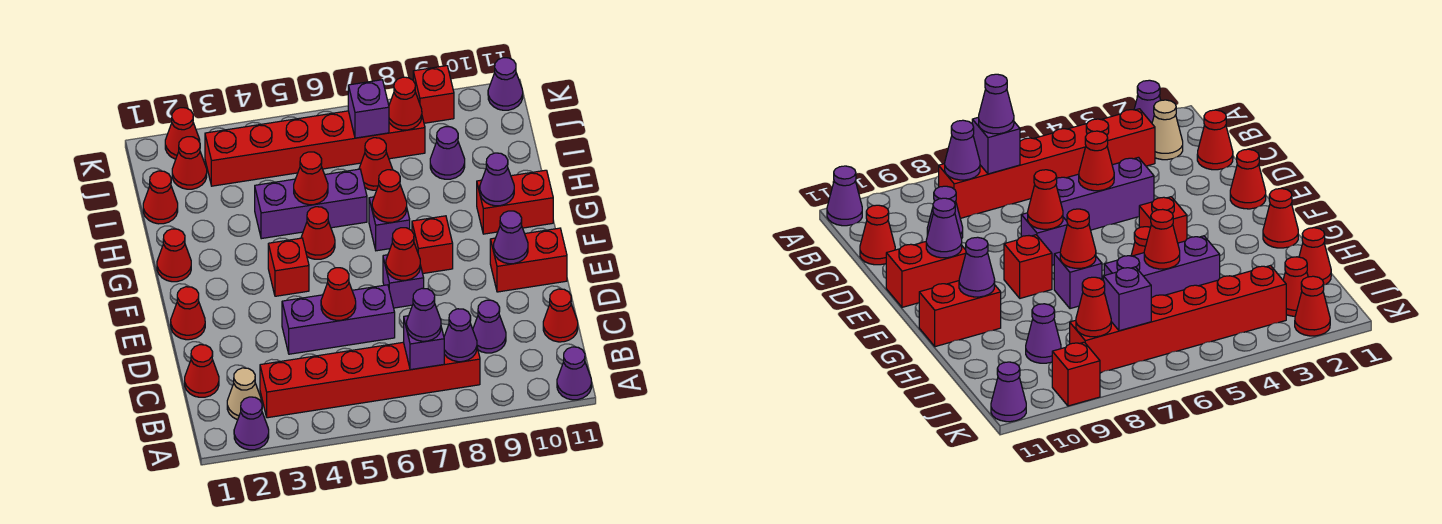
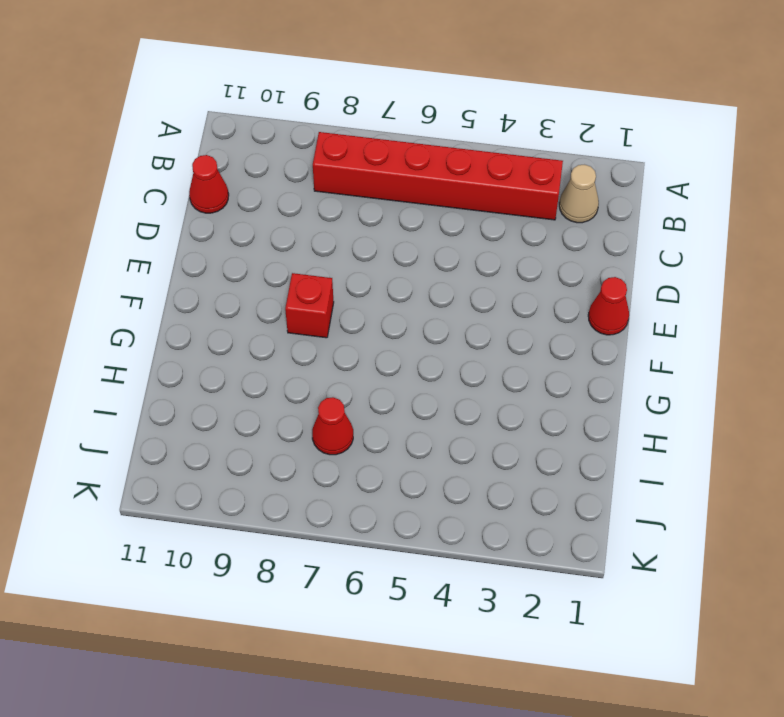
none -> purple 1x1 cone [234,397,269,450]
none -> purple 1x1 cone [557,347,592,400]
none -> red 1x1 cone [185,345,219,397]
none -> purple 1x1 cone [473,300,506,353]

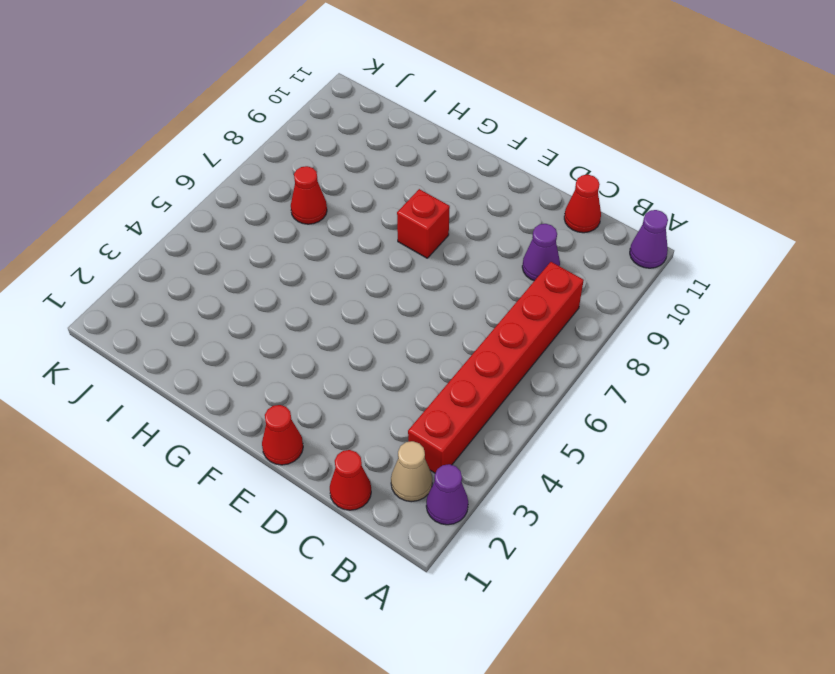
none -> purple 1x3 brick [282,285,395,354]
none -> purple 1x1 brick [383,255,424,308]
none -> red 1x2 brick [490,228,567,292]
none -> red 1x1 brick [268,238,309,296]

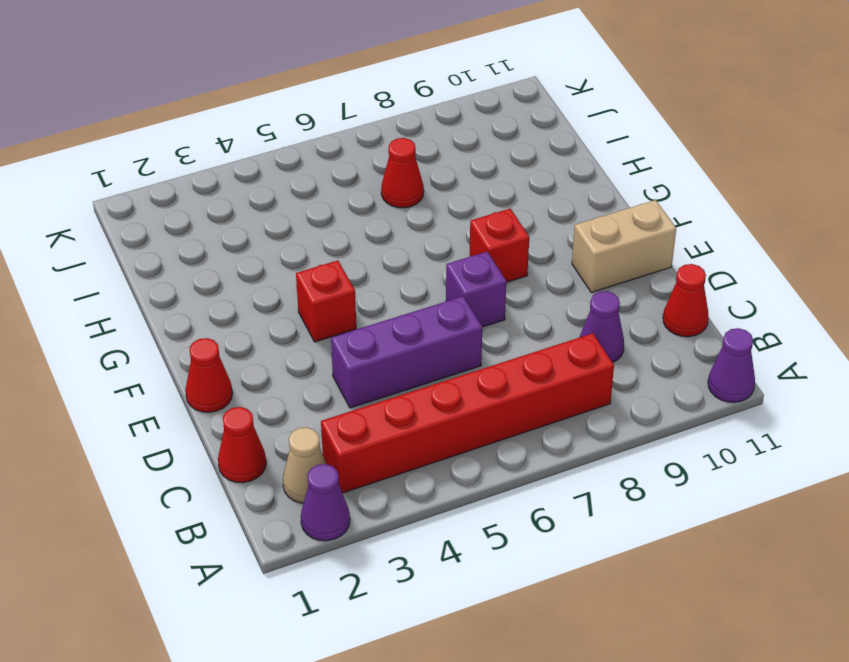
tan 1x2 brick [572,200,676,292] -> red 1x2 brick [490,228,567,292]
none -> red 1x1 cone [157,229,191,282]
none -> red 1x1 cone [301,207,335,259]
none -> purple 1x1 brick [369,197,410,251]
none -> red 1x2 brick [477,170,553,234]

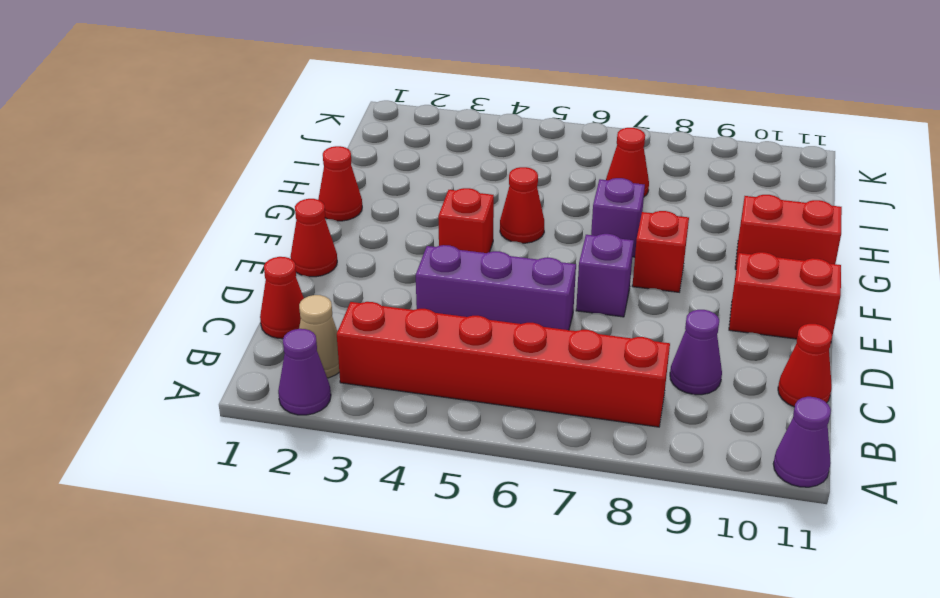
none -> purple 1x3 brick [255,169,367,239]
none -> red 1x1 cone [143,171,178,224]
none -> purple 1x1 cone [430,127,465,179]
none -> red 1x1 cone [172,137,207,189]

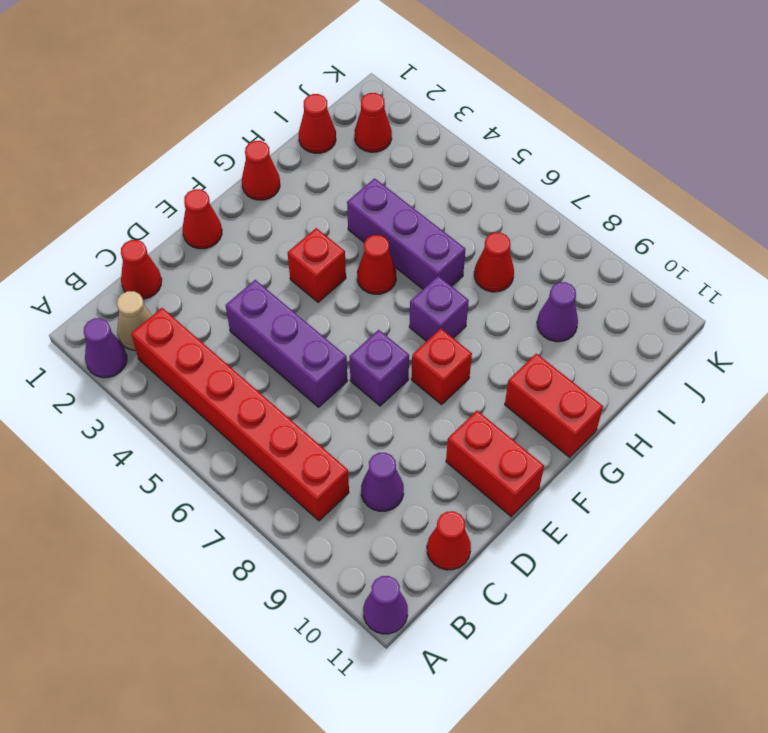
none -> red 1x6 brick [205,111,425,186]
none -> red 1x1 cone [165,108,200,159]
none -> red 1x1 brick [413,66,454,123]
none -> purple 1x1 cone [488,58,523,110]

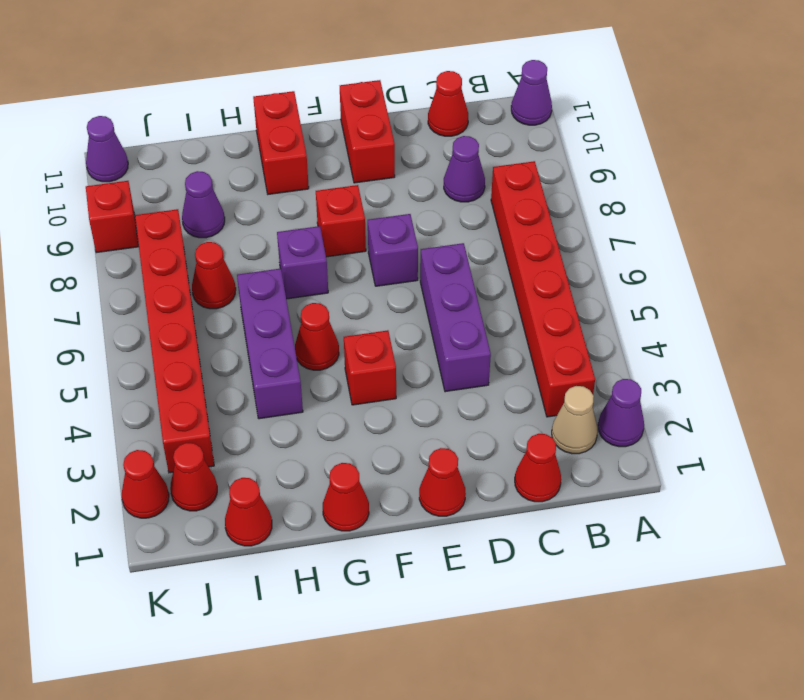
none -> purple 1x1 brick [404,316,444,370]
none -> purple 1x1 cone [444,309,477,362]
none -> red 1x1 cone [321,268,356,320]
none -> red 1x1 cone [386,228,420,280]

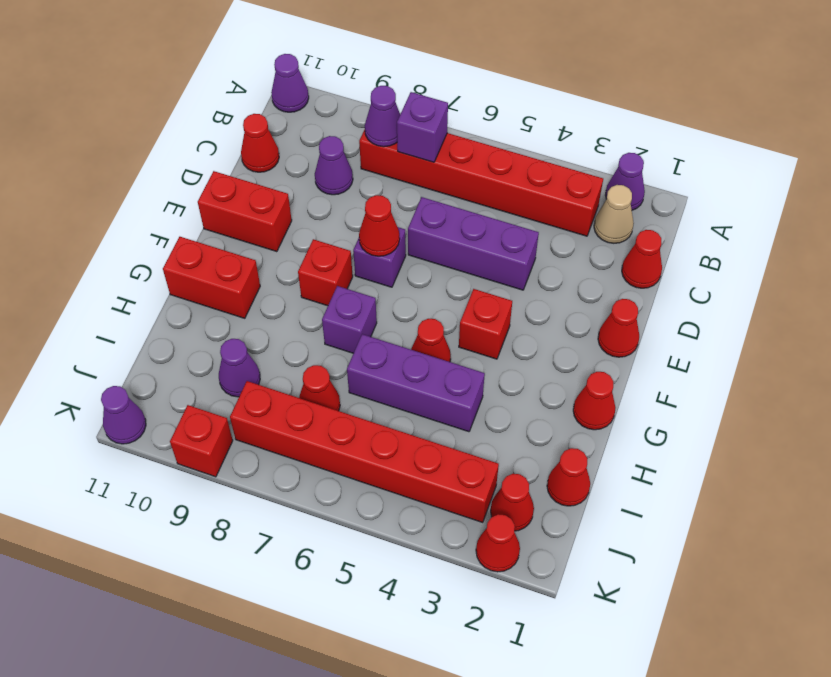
none -> red 1x1 cone [321,268,356,320]
none -> purple 1x1 cone [494,211,528,264]
none -> red 1x1 cone [372,170,407,222]
none -> purple 1x1 cone [480,153,514,206]

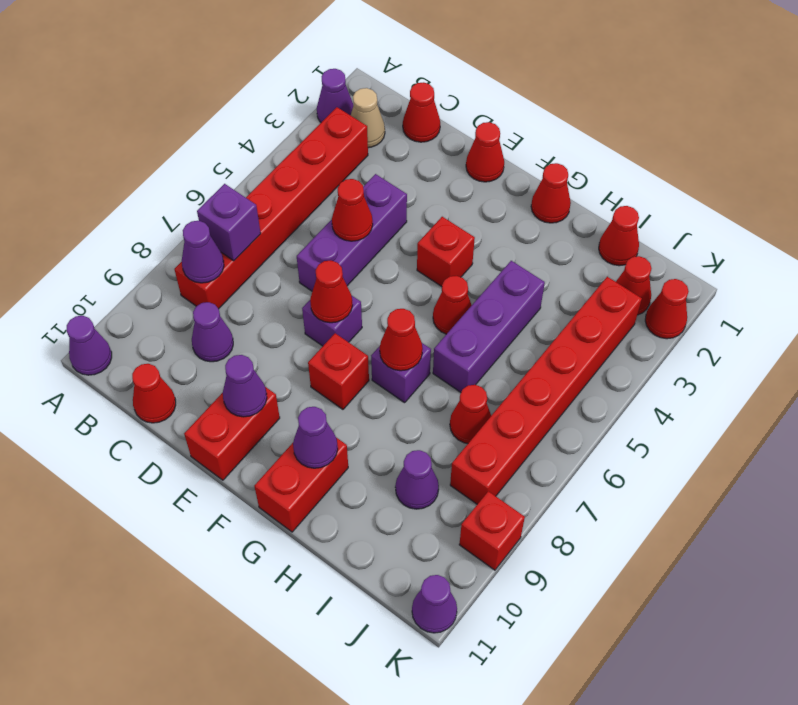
none -> red 1x1 cone [294,152,328,205]
none -> purple 1x1 brick [348,80,389,138]
none -> red 1x1 cone [389,77,422,130]
none -> purple 1x1 cone [407,288,441,341]

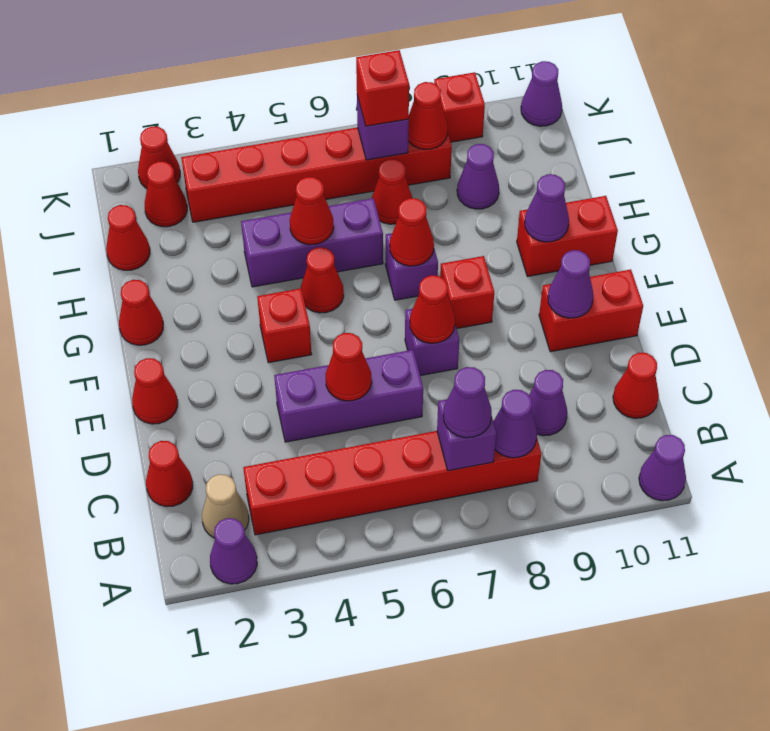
red 1x1 brick [356,50,409,126] -> none

